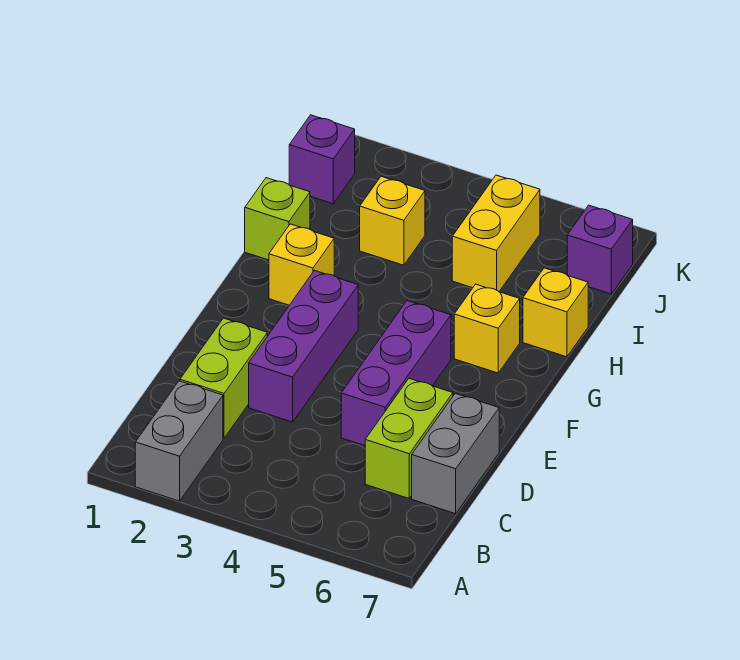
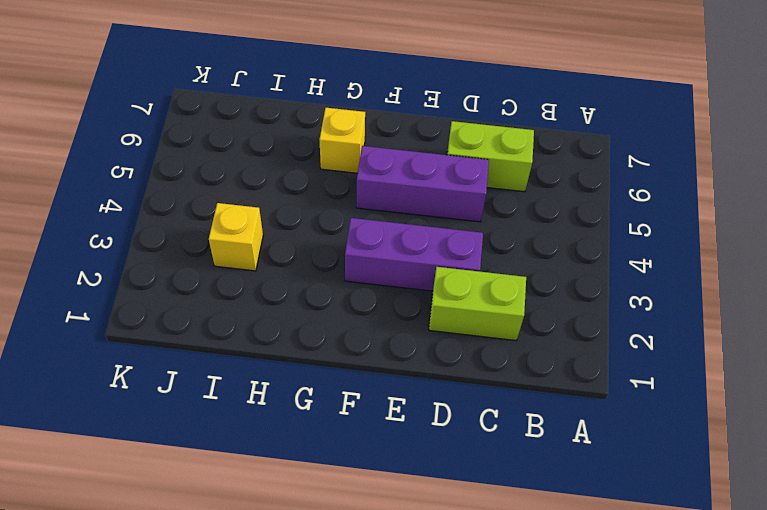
none -> grey 1x2 brick [135,381,223,501]
none -> grey 1x2 brick [412,393,499,514]
none -> yellow 1x1 brick [269,224,334,305]

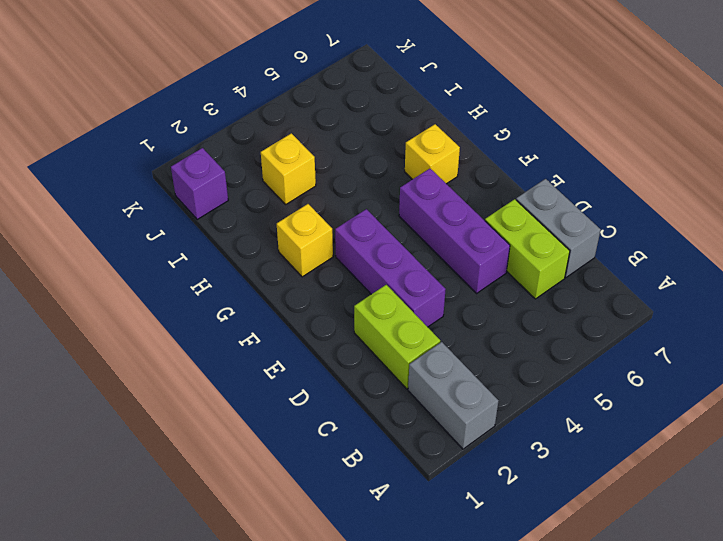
none -> lime 1x1 brick [245,178,310,260]
none -> yellow 1x1 brick [523,268,588,357]
none -> yellow 1x2 brick [452,175,540,291]

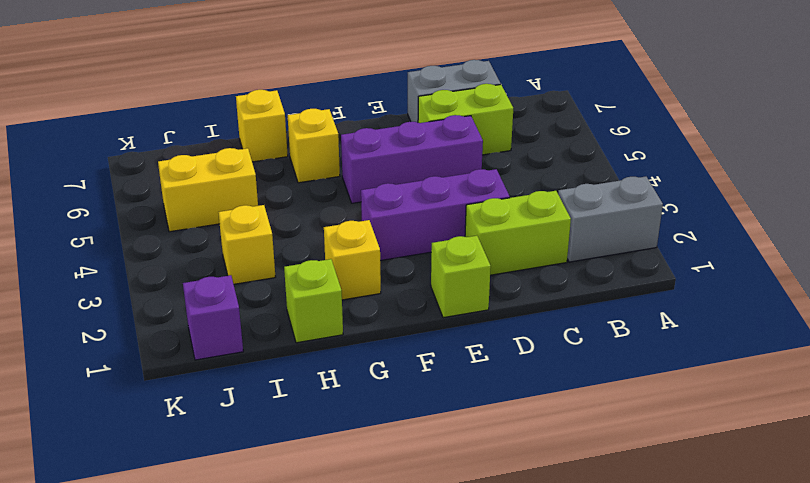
lime 1x1 brick [431,236,491,318] -> none
none -> purple 1x1 brick [567,205,633,294]

